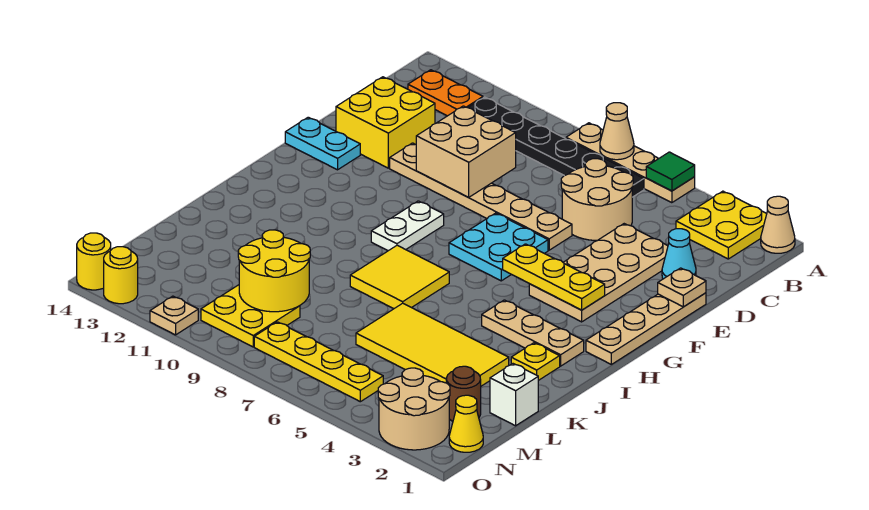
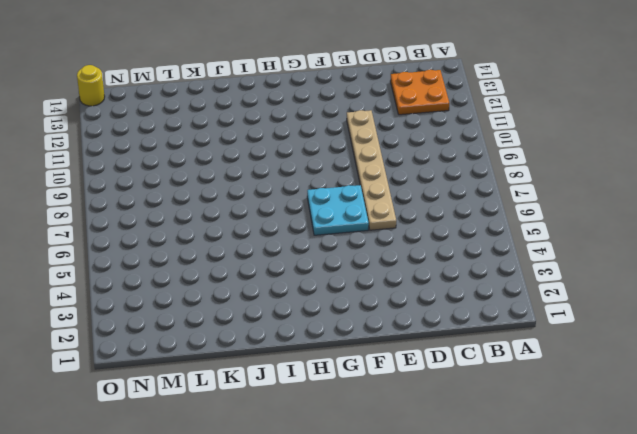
orange 2x2 plate [390,70,449,115] -> orange 1x2 plate [408,70,483,116]
none -> tan 1x1 cone [761,196,795,253]
none -> yellow 2x2 plate [676,191,767,259]
none -> tan 1x4 plate [566,123,695,203]
none -> black 1x6 plate [468,97,644,197]

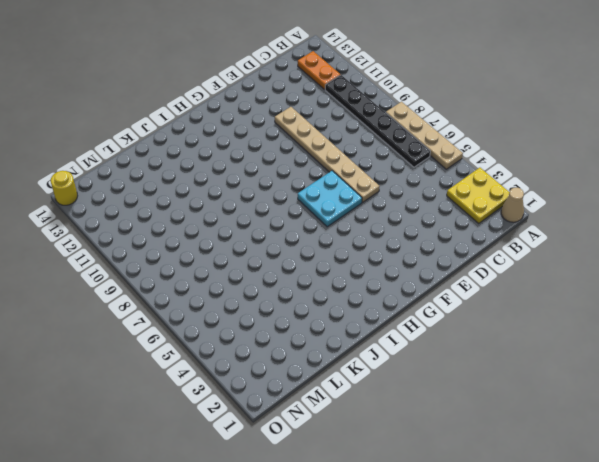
none -> tan 2x2 round brick [561,159,633,240]
none -> cyan 1x1 cone [662,229,696,279]
none -> tan 2x4 plate [529,224,668,322]
none -> yellow 2x2 brick [336,77,435,168]

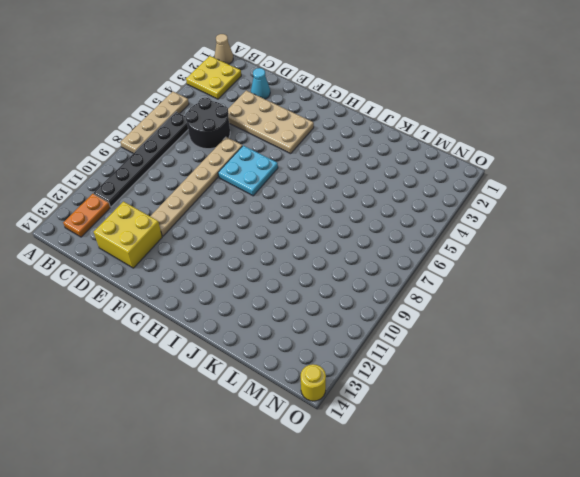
black 2x2 round brick [185,98,230,149] -> tan 2x2 round brick [561,159,633,240]
none -> tan 1x4 plate [586,293,706,364]
none -> cyan 1x2 plate [285,117,360,170]
none -> white 1x2 plate [371,201,444,251]
none -> tan 1x3 plate [482,300,584,366]

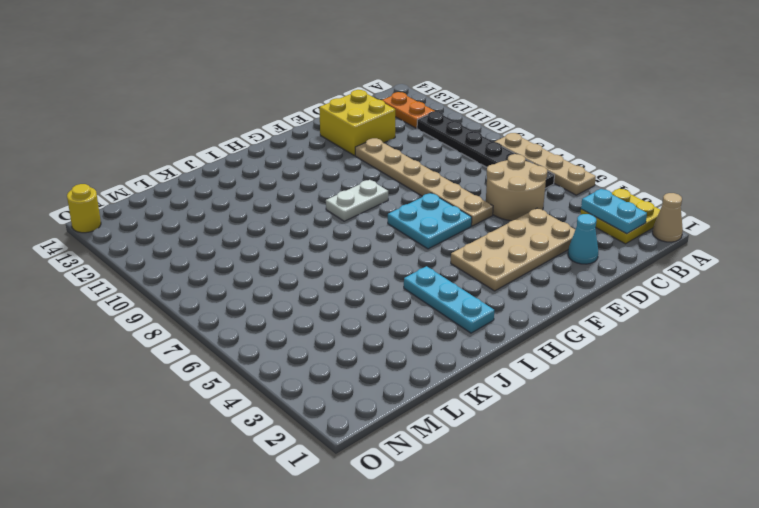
cyan 1x2 plate [581,189,647,234] -> cyan 1x2 plate moved to [285,117,360,170]
cyan 1x3 plate [404,266,494,333] -> tan 1x3 plate [482,300,584,366]
none -> tan 1x4 plate [586,293,706,364]
none -> yellow 2x2 tile [350,245,449,309]
none -> yellow 1x1 plate [511,343,560,381]
none -> yellow 2x4 tile [356,303,509,386]

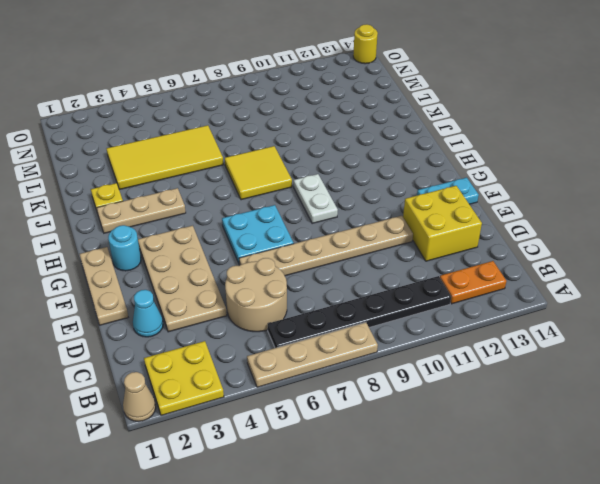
tan 1x3 plate [80,247,128,325] -> tan 1x4 plate [586,293,706,364]
cyan 1x1 round brick [108,225,141,271] -> none
none -> white 1x1 brick [490,364,538,426]
none -> brown 1x1 round brick [446,366,481,421]
none -> yellow 2x2 plate [201,285,300,347]
none -> yellow 1x1 cone [449,395,483,452]

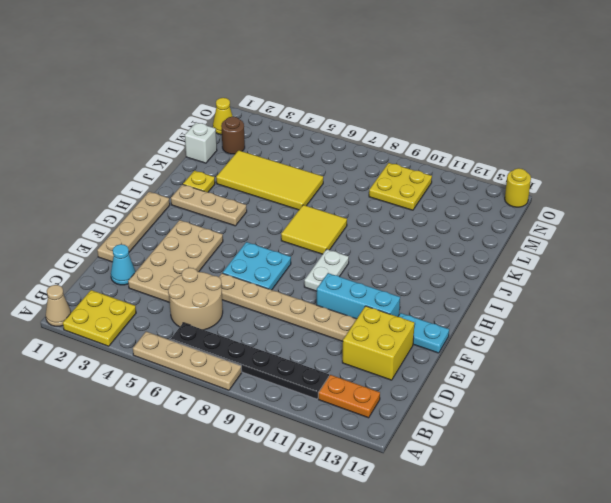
cyan 1x3 brick [317,273,400,319] -> none
none -> tan 2x2 round brick [378,368,450,450]
none -> yellow 1x4 plate [254,322,383,402]
none -> tan 1x1 plate [150,296,198,335]
none -> yellow 1x1 round brick [104,247,138,304]

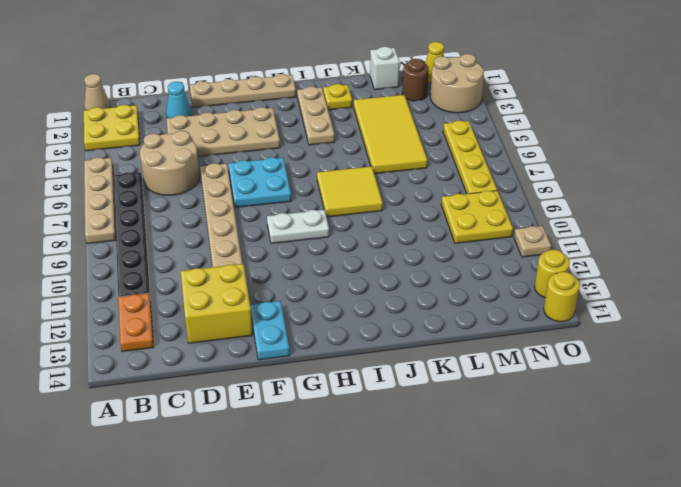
none -> green 1x1 tile [646,152,695,191]
none -> tan 1x1 cone [600,103,634,160]
none -> tan 2x2 brick [416,106,516,197]
none -> tan 1x1 plate [658,268,706,307]

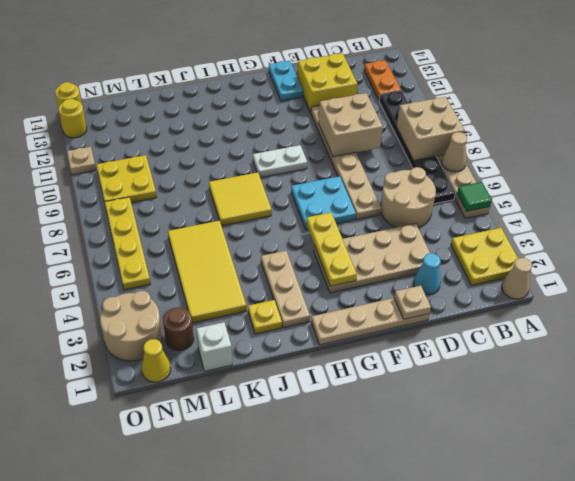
tan 2x2 brick [397,97,465,160] -> none
none -> yellow 2x2 round brick [238,230,310,312]

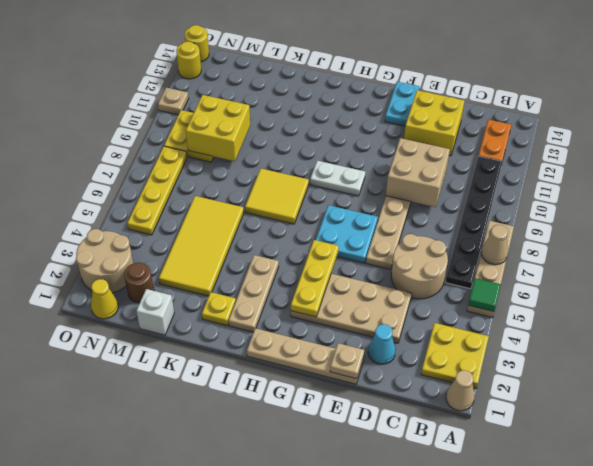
yellow 2x2 brick [186,95,250,161] -> yellow 2x2 round brick [238,230,310,312]

